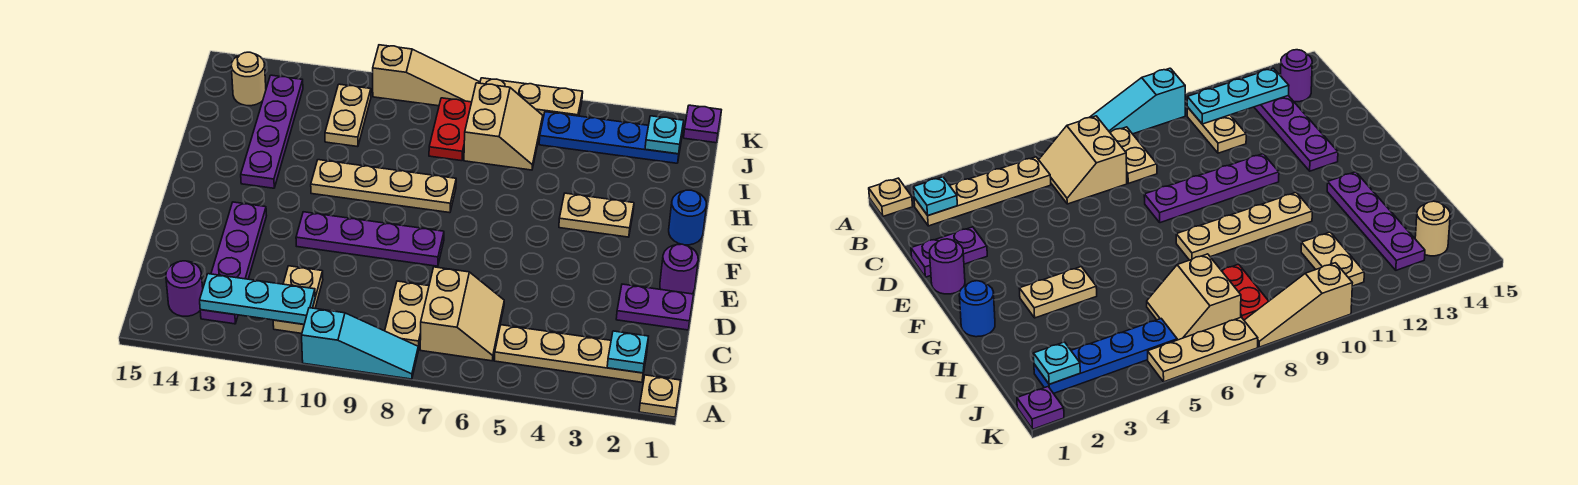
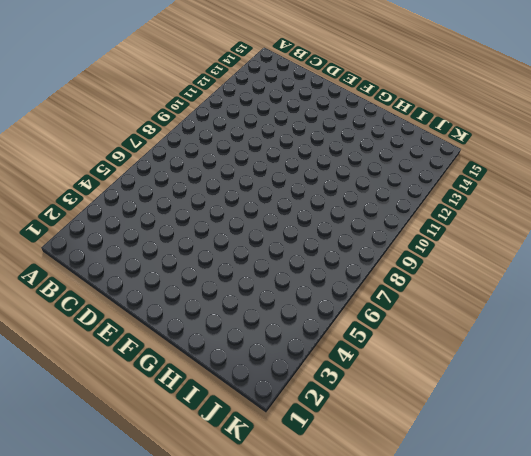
none -> tan 1x1 plate [639,375,681,417]
none -> cyan 1x3 slope [302,308,418,379]
none -> tan 1x4 plate [494,325,647,382]

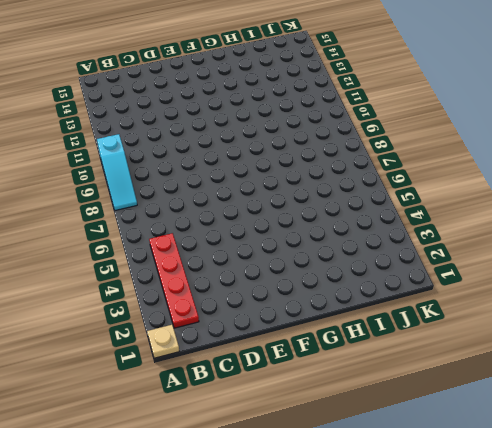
red 1x4 plate [149,233,199,328] -> tan 1x4 plate [494,325,647,382]
none -> tan 2x2 slope [420,267,504,361]
none -> tan 1x2 plate [385,281,429,350]
none -> tan 1x2 plate [273,266,323,333]

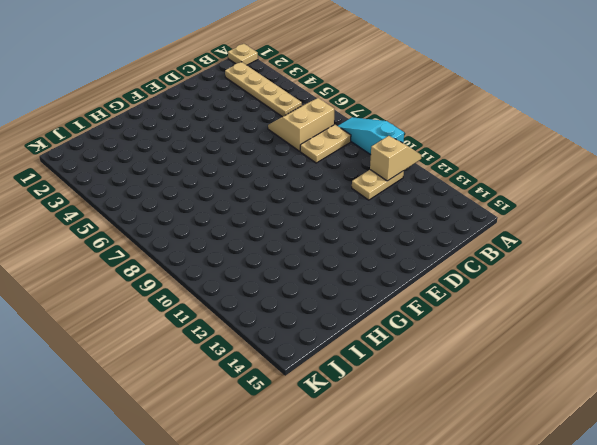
tan 1x2 slope [370,136,422,181] -> cyan 1x3 plate [200,274,315,324]
none -> purple 1x4 plate [200,202,267,324]
none -> purple 1x1 round brick [166,261,203,316]
none -> purple 1x2 plate [616,284,694,330]

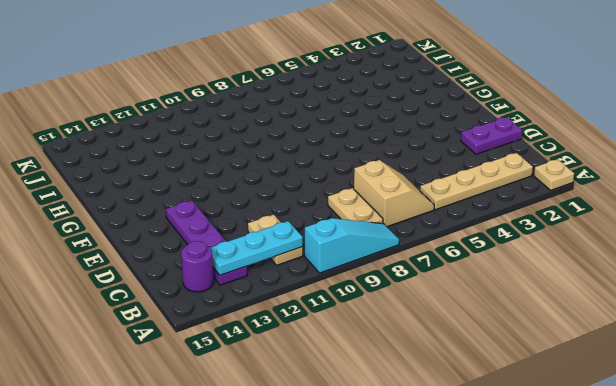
none -> purple 1x1 round brick [660,244,698,294]
none -> purple 1x4 plate [296,212,444,266]
none -> blue 1x1 round brick [669,190,707,245]

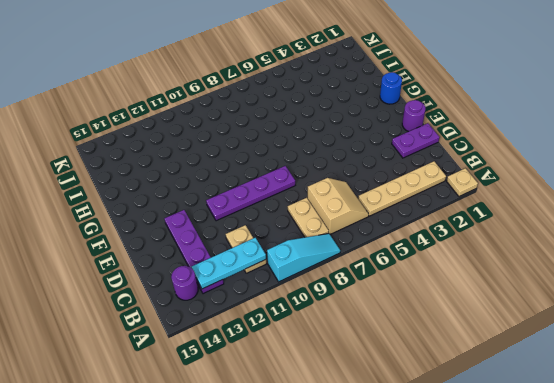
none -> tan 1x2 plate [559,193,634,237]
none -> tan 1x4 plate [311,160,456,213]
none -> purple 1x4 plate [241,75,303,188]

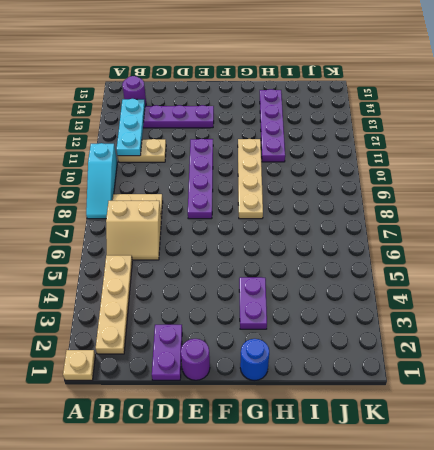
purple 1x2 plate [239,277,267,329] -> tan 1x2 plate [559,193,634,237]
purple 1x4 plate [260,89,285,162] -> purple 1x4 plate turned to [241,75,303,188]
none -> tan 2x2 slope [464,83,543,170]
none -> red 1x2 plate [429,98,472,161]
none -> tan 1x2 plate [325,84,371,147]

